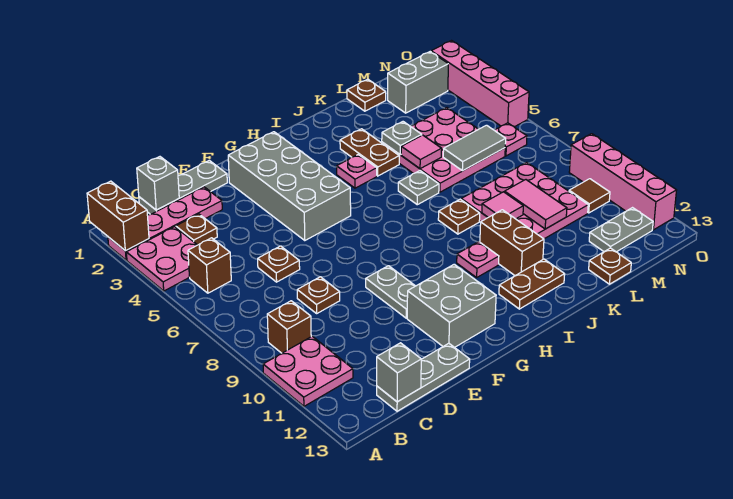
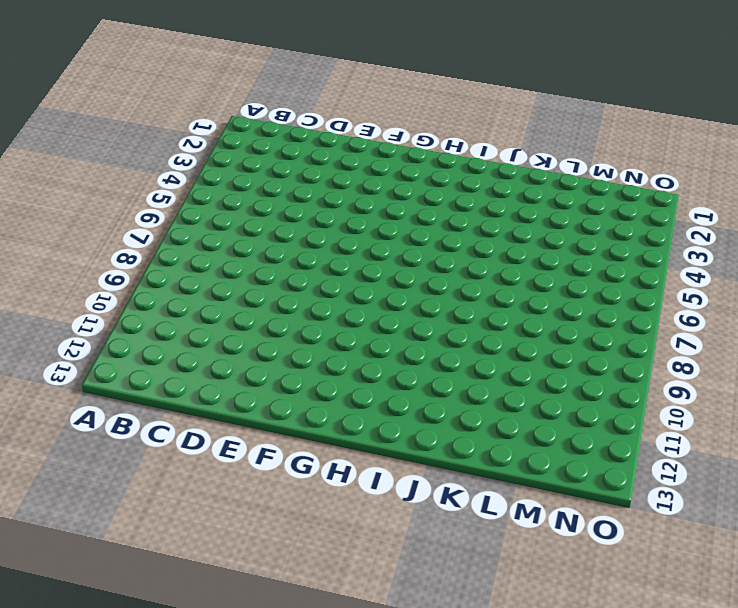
none -> pink 1x4 plate [108,187,222,260]
none -> pink 2x2 plate [126,227,197,291]
none -> pink 2x2 plate [263,336,353,406]
none -> brown 1x1 brick [188,238,231,293]

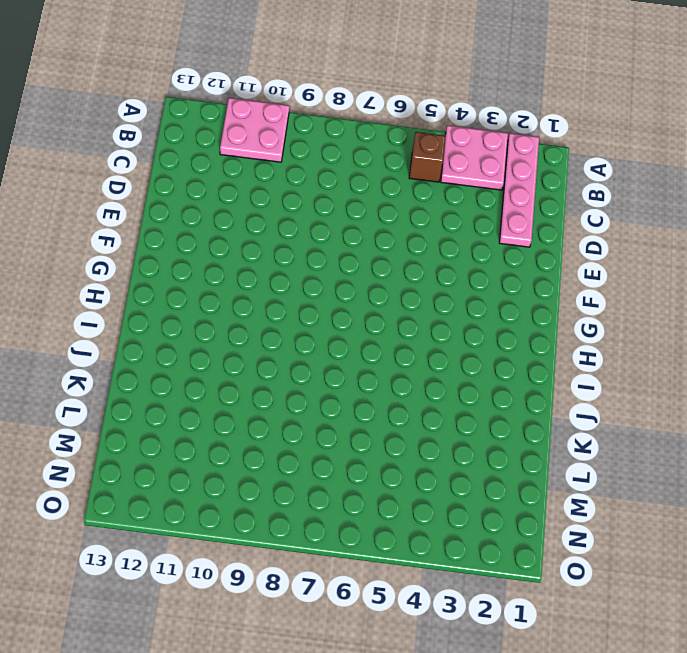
none -> brown 1x1 brick [267,301,311,353]
none -> grey 1x3 plate [139,160,227,214]
none -> brown 1x1 plate [176,214,217,245]
none -> grey 1x3 plate [377,343,470,411]

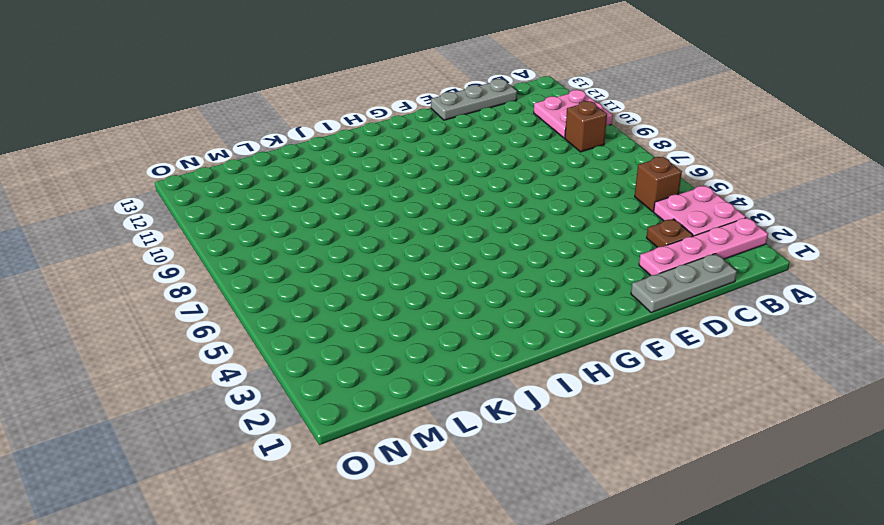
none -> brown 1x1 plate [258,246,300,282]
none -> brown 1x1 plate [297,277,340,313]
none -> grey 2x4 brick [228,132,351,241]
none -> grey 1x2 plate [366,266,415,318]

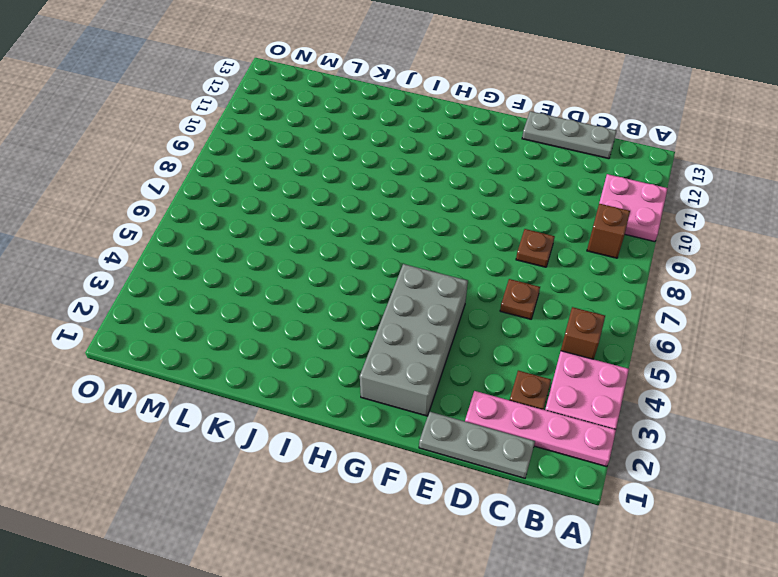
none -> grey 1x2 plate [366,266,415,318]
none -> grey 2x2 brick [407,264,496,347]
none -> pink 1x1 plate [337,155,377,188]
none -> pink 1x1 plate [457,242,499,277]

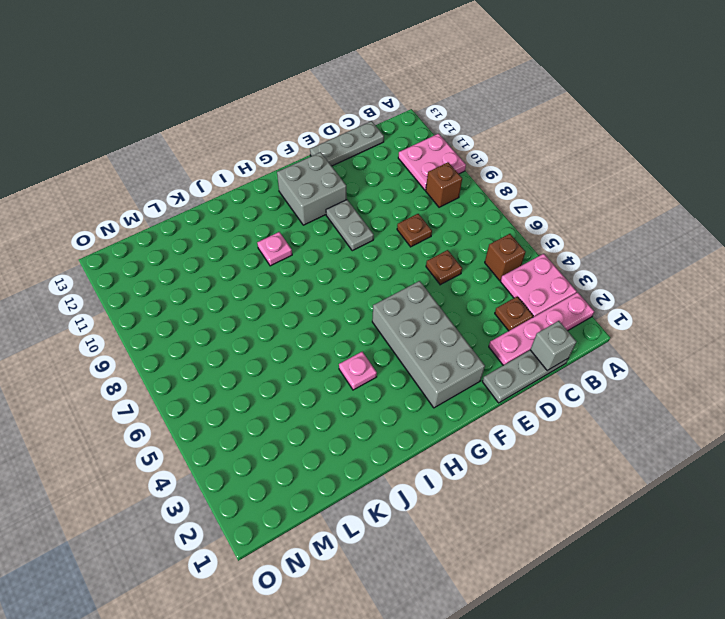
none -> brown 1x2 plate [499,259,565,309]
none -> brown 1x2 plate [340,129,399,176]
none -> grey 1x1 plate [398,171,439,205]
none -> brown 1x1 plate [438,199,480,234]

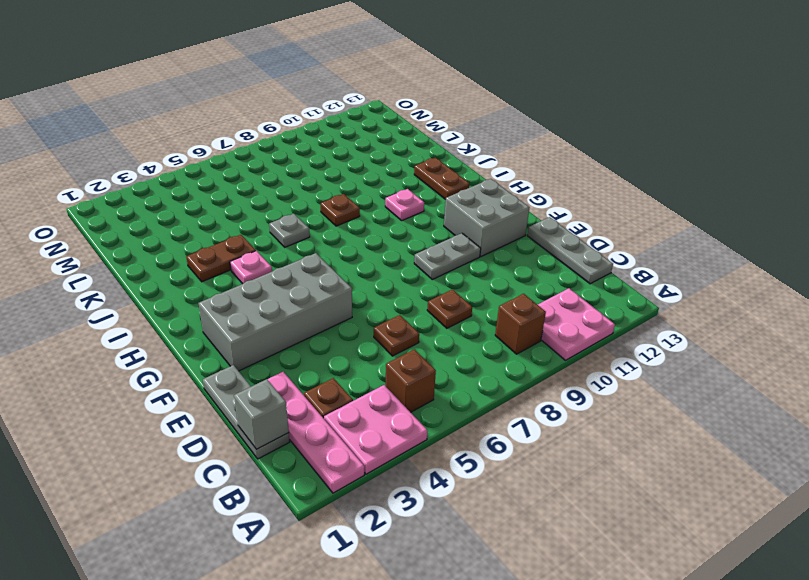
none -> brown 1x2 brick [480,210,544,276]
none -> pink 3x3 plate [382,108,505,192]
none -> pink 3x3 plate [461,162,588,239]
none -> brown 1x1 plate [347,79,386,111]

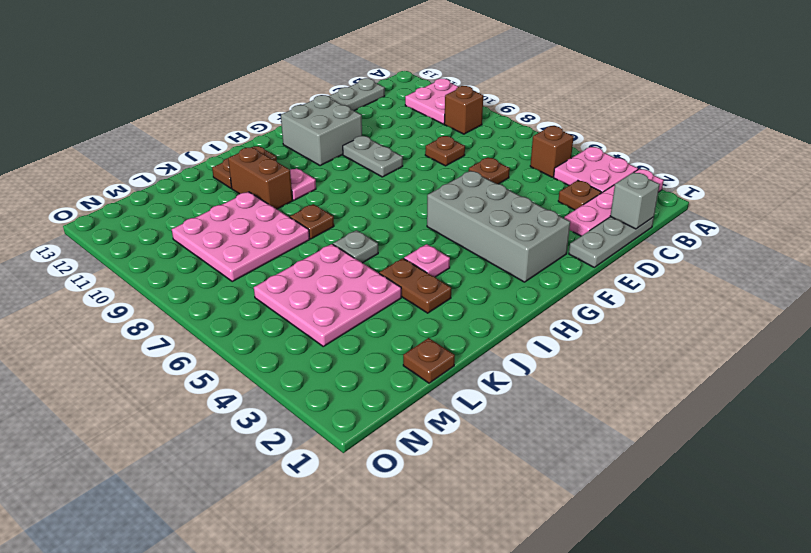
none -> brown 1x1 plate [589,248,631,284]
none -> grey 1x2 brick [388,52,448,113]
none -> grey 1x2 plate [589,208,653,252]
none -> pink 1x1 plate [494,123,527,156]

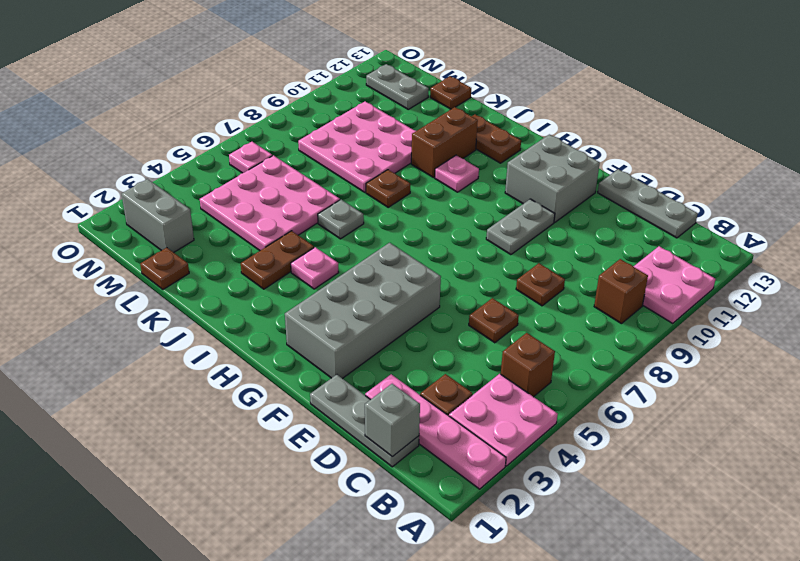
none -> brown 1x1 tile [569,179,610,213]
none -> pink 1x4 brick [431,41,529,127]
none -> pink 1x4 brick [569,134,677,230]
none -> brown 1x2 brick [87,181,149,251]

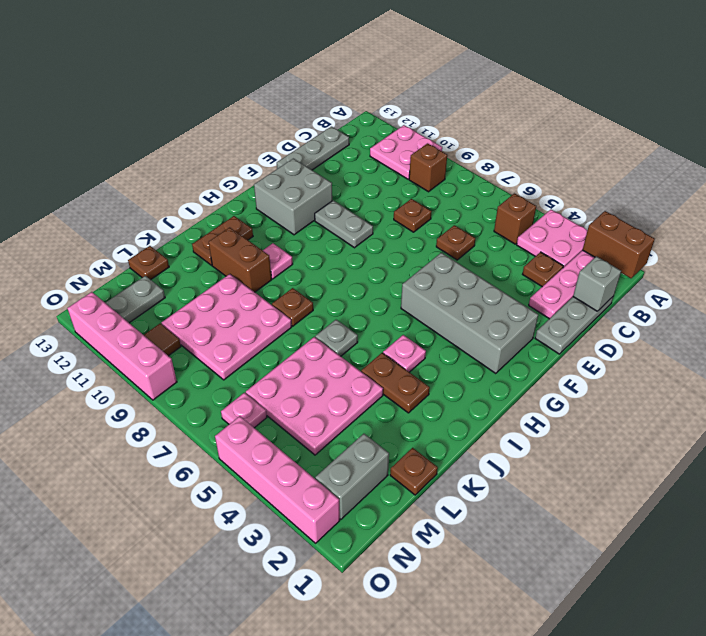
none -> grey 1x1 brick [377,343,421,402]
none -> grey 1x1 plate [382,122,422,155]
none -> pink 1x1 tile [401,135,442,169]
none -> pink 1x1 tile [482,192,523,219]

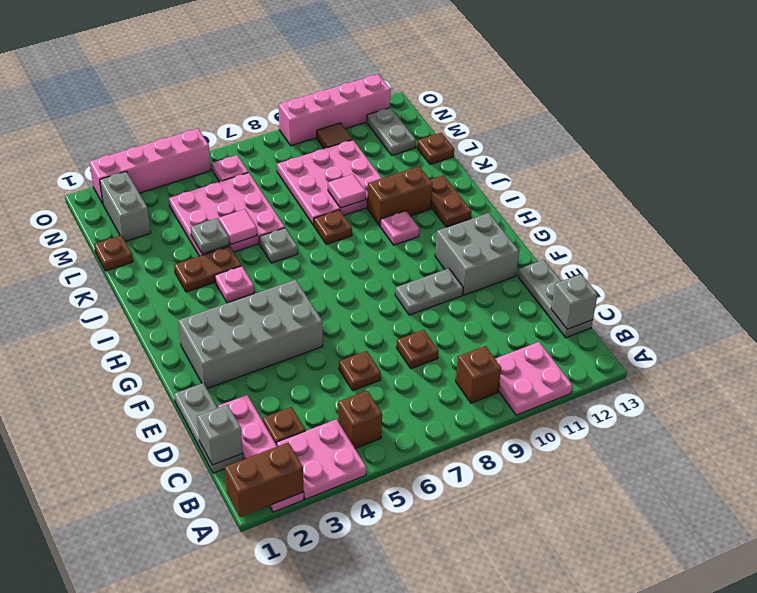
none -> grey 1x2 tile [443,125,506,171]
none -> pink 1x2 tile [505,180,567,229]

